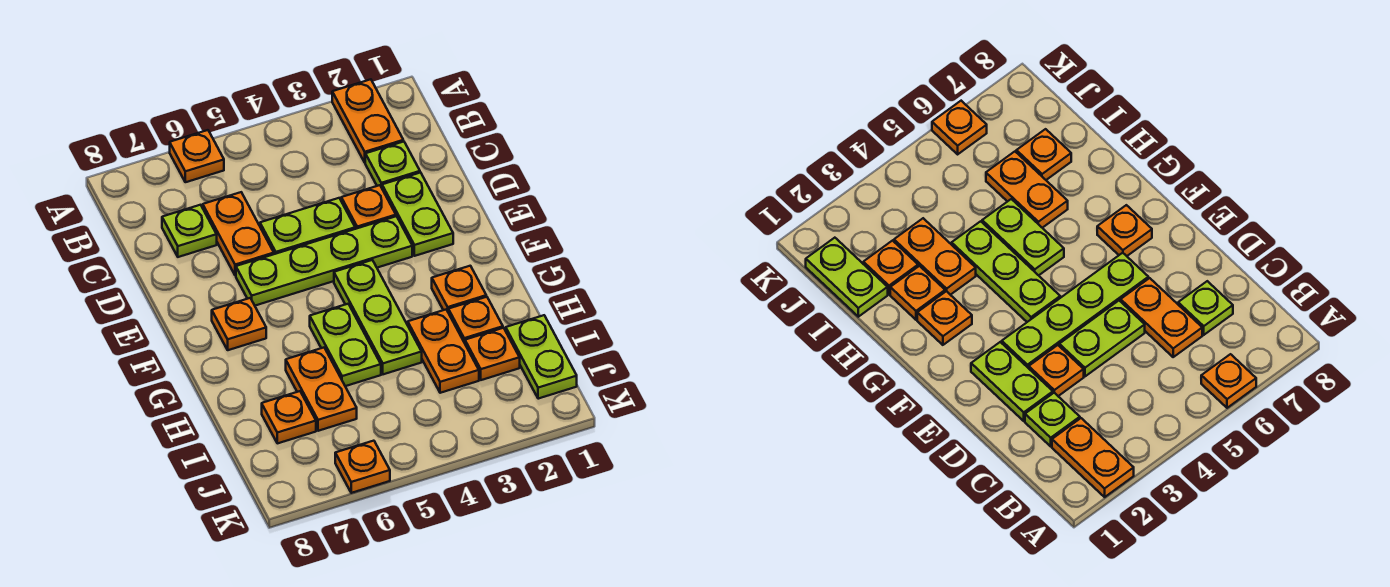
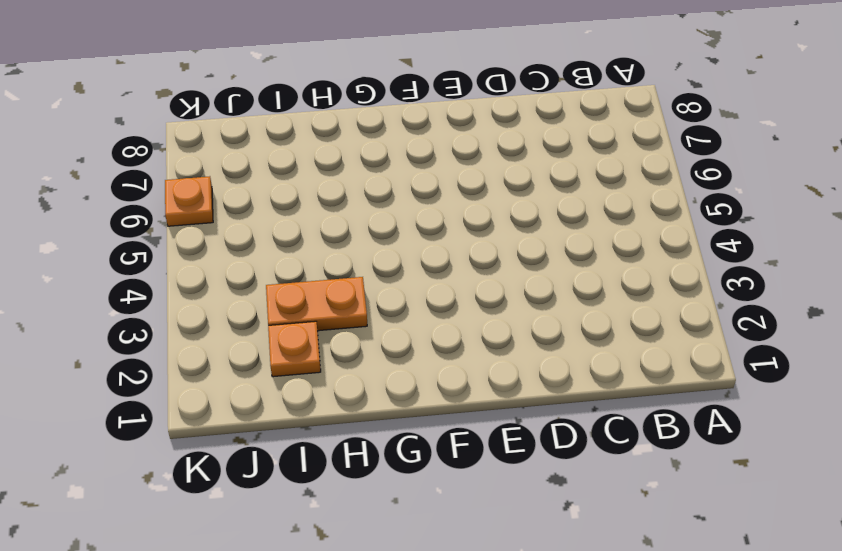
none -> orange 1x2 plate [332,79,403,162]
none -> orange 1x1 plate [170,130,224,182]
none -> lime 1x1 plate [365,141,420,188]

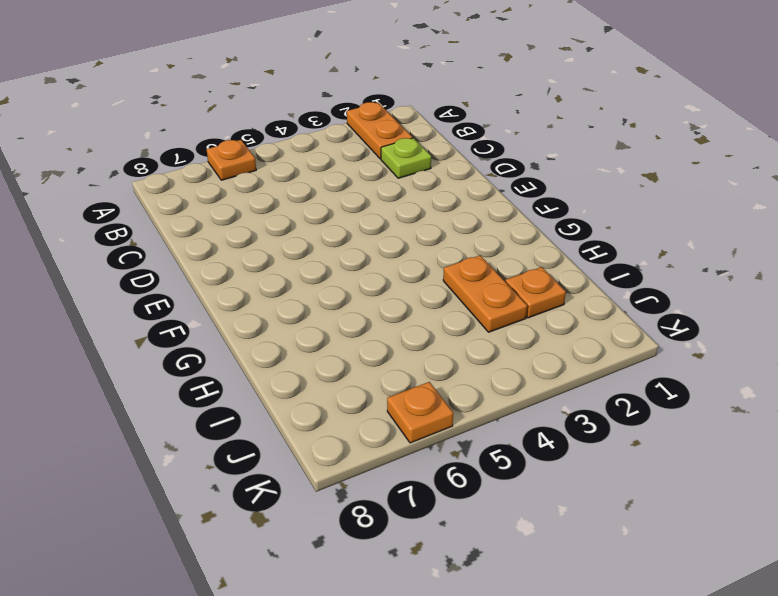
none -> orange 1x2 plate [203,192,274,276]
none -> lime 1x1 plate [162,205,217,257]
none -> lime 1x2 plate [382,173,453,256]

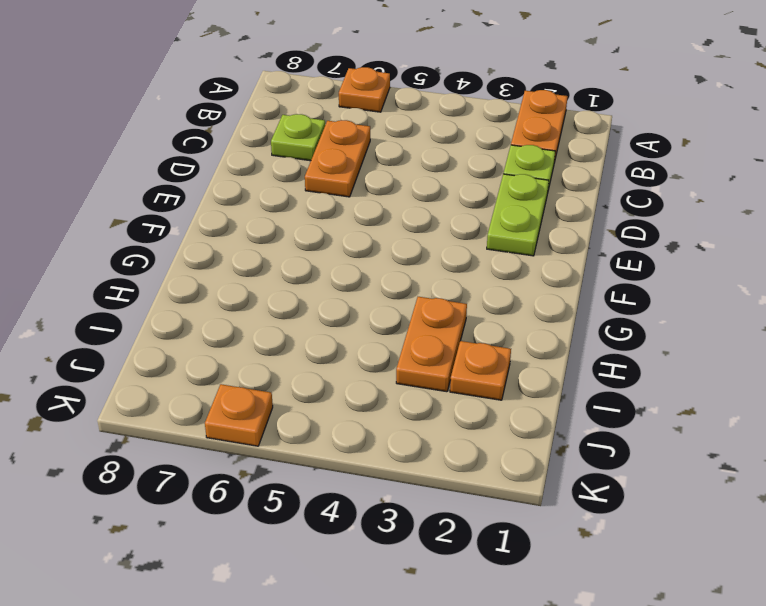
none -> orange 1x1 plate [341,185,396,229]
none -> lime 1x2 plate [260,198,355,254]
none -> lime 1x4 plate [236,216,412,306]

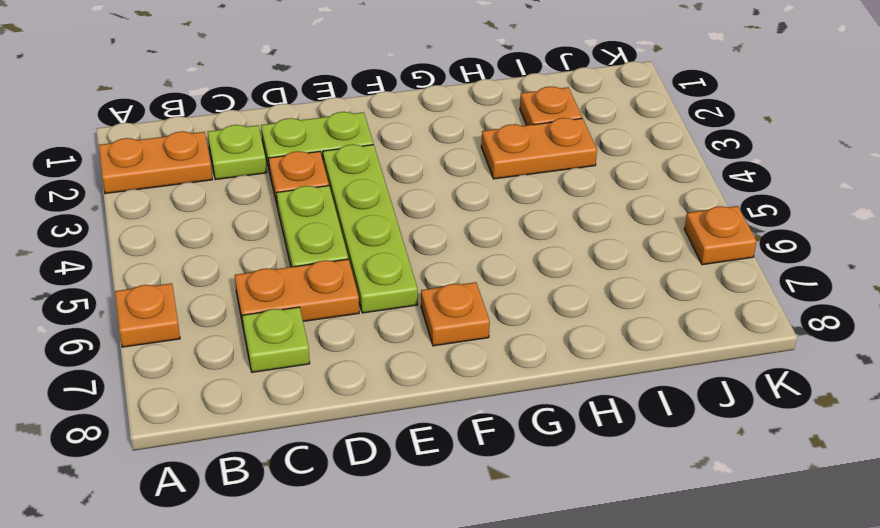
none -> lime 1x3 plate [334,260,422,374]
none -> orange 1x1 plate [432,266,486,311]
none -> lime 1x2 plate [310,304,381,386]

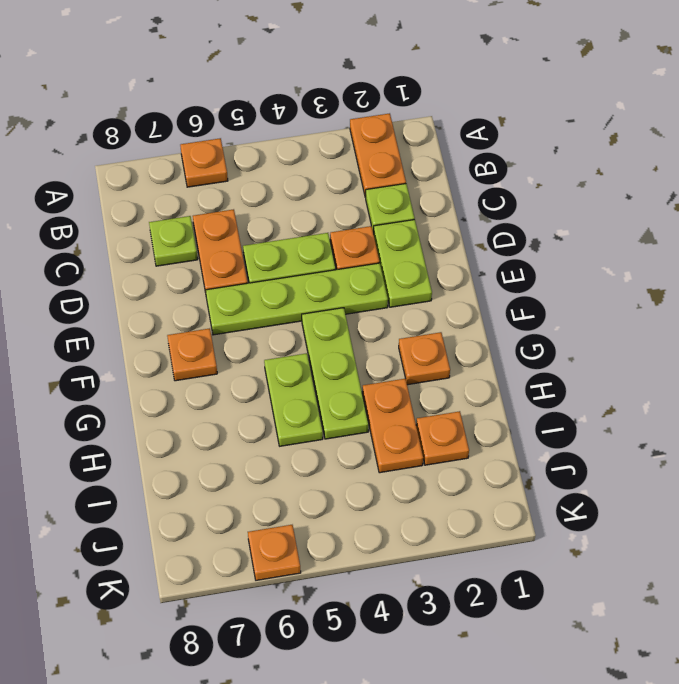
none -> orange 1x1 plate [448,297,503,343]
none -> orange 1x2 plate [286,348,357,431]
none -> lime 1x2 plate [506,315,577,399]

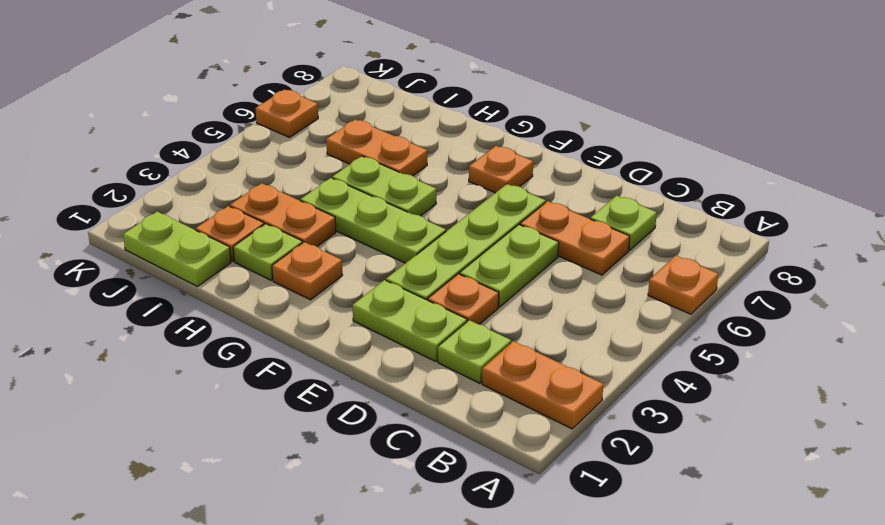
lime 1x1 plate [233,224,302,280] -> orange 1x1 plate [448,297,503,343]
none -> orange 1x1 plate [262,391,316,443]

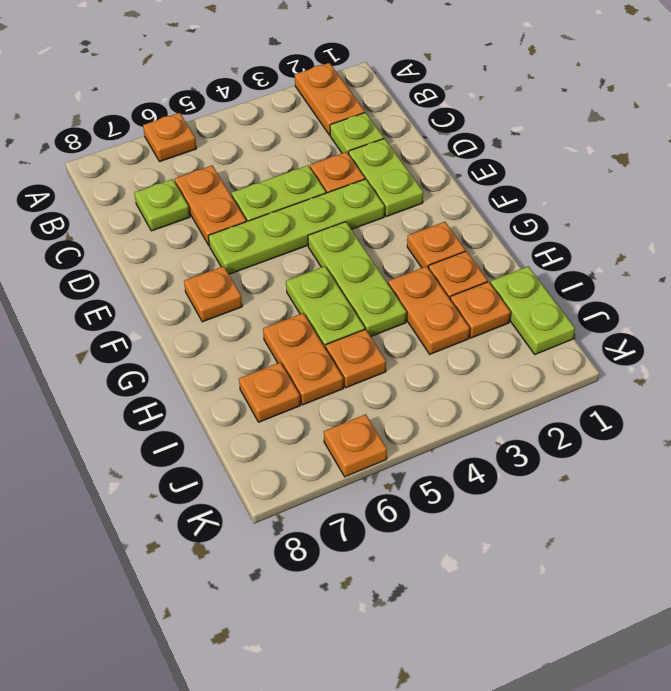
orange 1x1 plate [326,329,386,388] -> none

